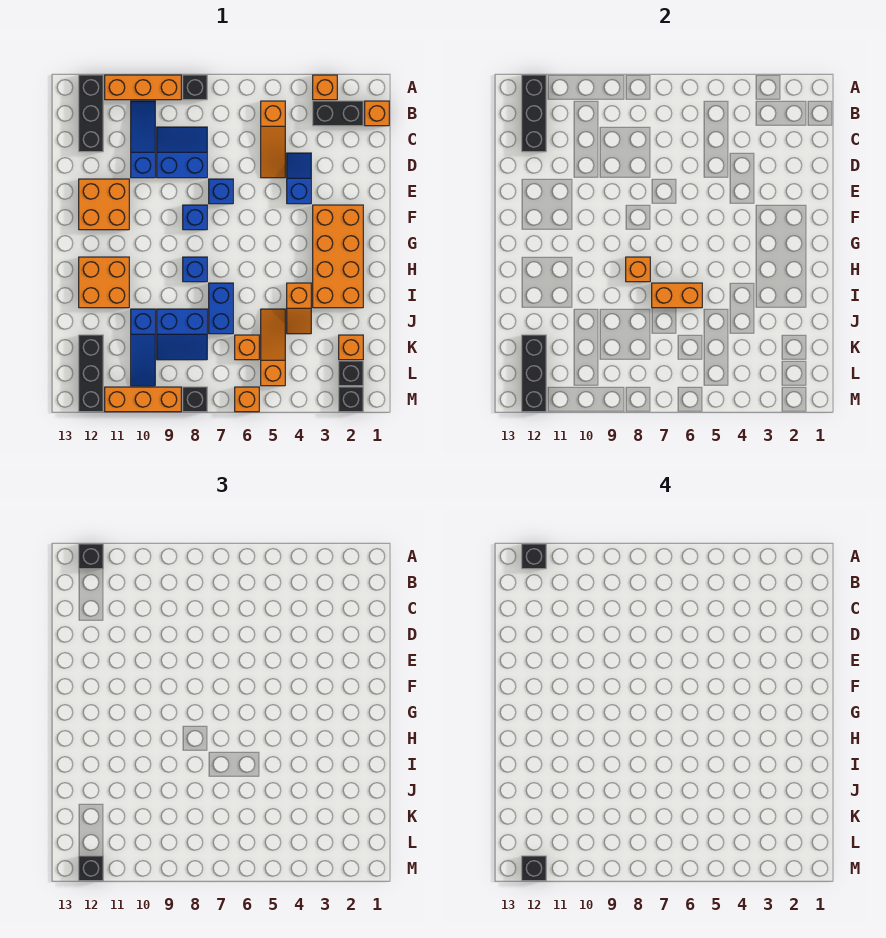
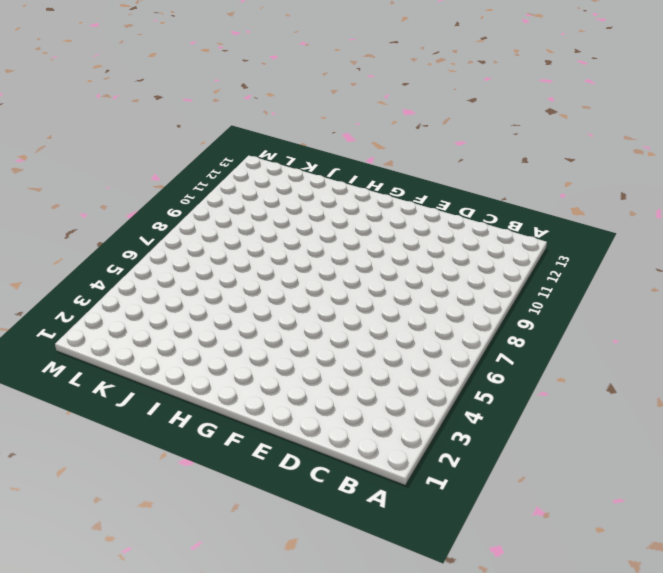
none -> orange 1x1 brick [313,75,337,100]
none -> black 1x1 brick [183,75,207,100]
none -> orange 1x3 brick [105,75,181,100]
none -> black 1x3 brick [79,75,103,152]

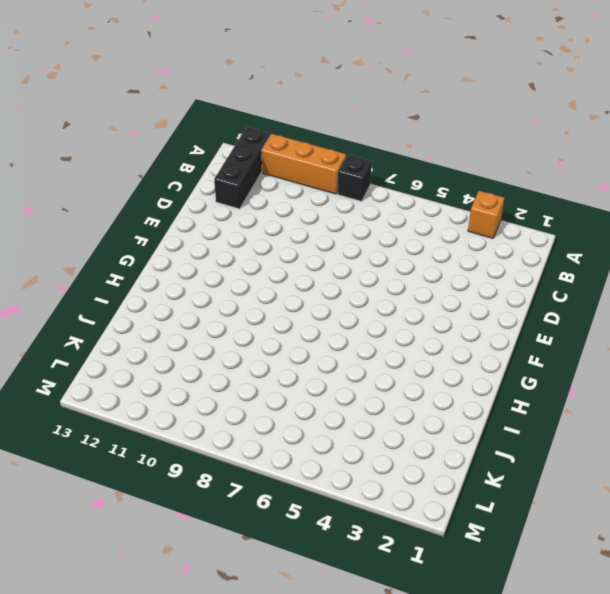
none -> orange 1x1 brick [365,101,389,126]
none -> black 1x2 brick [313,101,363,126]
none -> orange 1x3 slope [261,101,285,178]
none -> blue 1x3 slope [131,101,155,178]

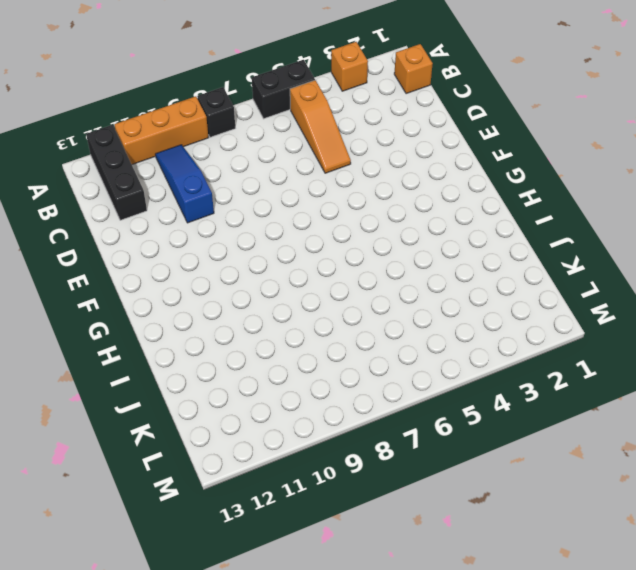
black 1x2 brick [252,60,315,119] -> black 1x2 brick moved to [313,101,363,126]
none -> blue 2x2 slope [157,127,207,178]
none -> blue 1x2 slope [287,153,311,204]
none -> blue 1x1 brick [209,179,233,204]
none -> orange 2x2 brick [79,179,129,230]

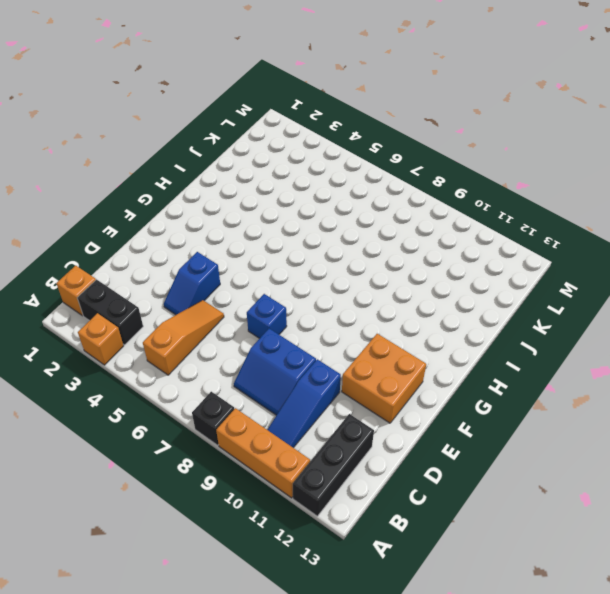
none -> orange 2x4 brick [313,205,363,308]
none -> blue 1x1 brick [183,205,207,230]
none -> blue 1x1 brick [183,257,207,282]
none -> orange 2x2 brick [79,257,129,308]

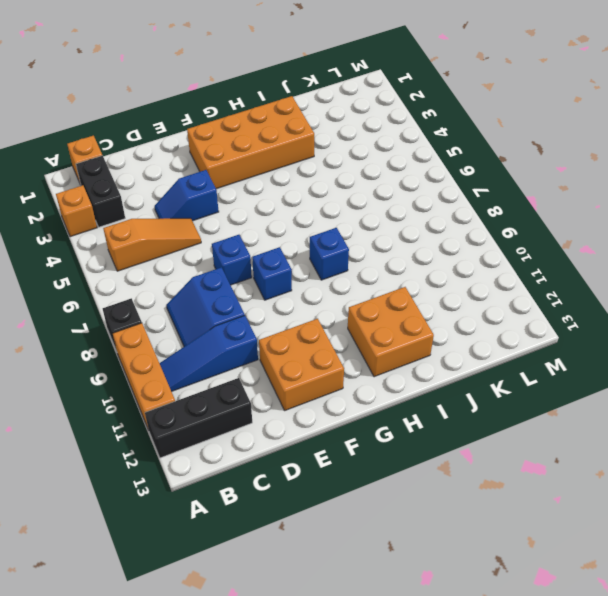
none -> orange 1x2 slope [287,283,311,334]
none -> blue 1x2 brick [209,283,233,334]
none -> orange 1x3 slope [261,309,285,386]
none -> blue 2x2 slope [157,309,207,360]

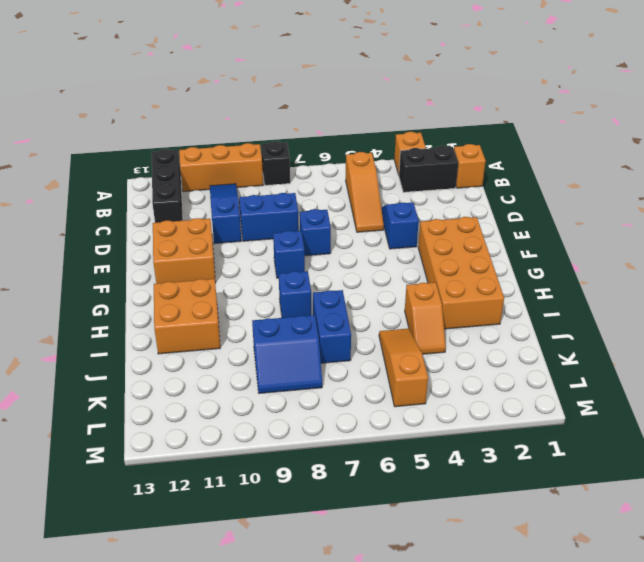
none -> blue 1x3 slope [131,309,155,386]
none -> orange 1x1 brick [339,335,363,360]
none -> orange 1x1 brick [235,335,259,360]
none -> black 1x3 brick [79,335,103,412]

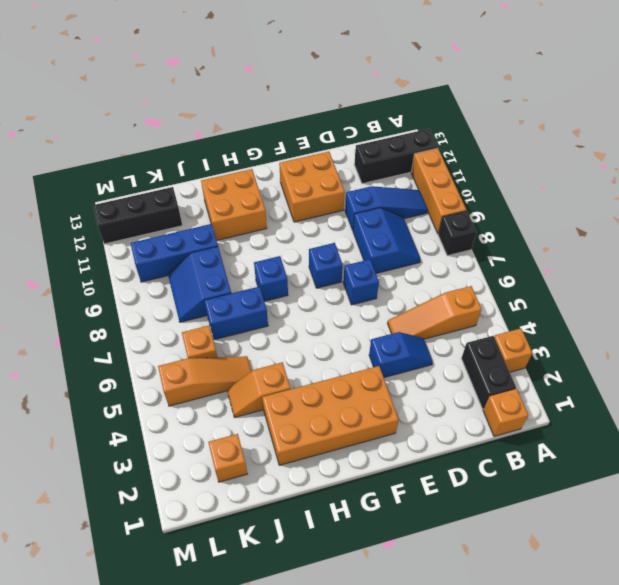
blue 1x3 brick [131,224,218,282] -> blue 1x3 slope [131,309,155,386]
none -> black 1x1 brick [339,361,363,386]
none -> black 1x1 brick [339,387,363,412]
none -> orange 1x1 brick [235,387,259,412]
none -> black 1x1 brick [183,387,207,412]

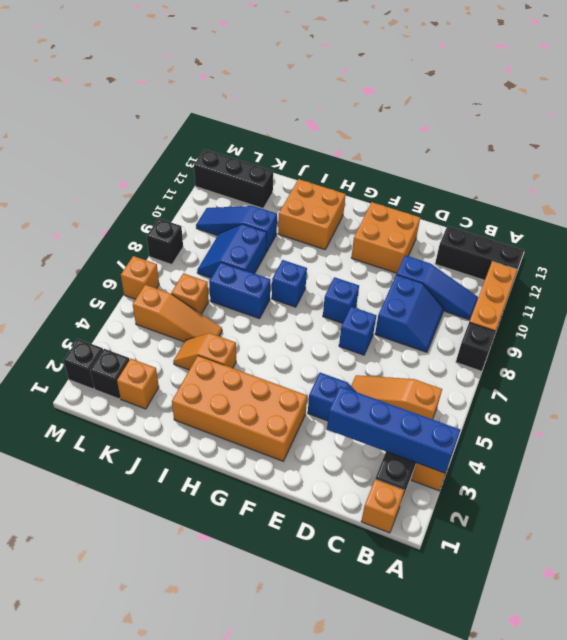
blue 1x4 brick [327,386,460,473] -> none
none -> orange 1x3 brick [105,387,181,412]
none -> black 1x3 brick [522,75,546,152]
none -> orange 1x1 brick [626,257,650,282]
none -> orange 1x2 brick [652,283,702,308]

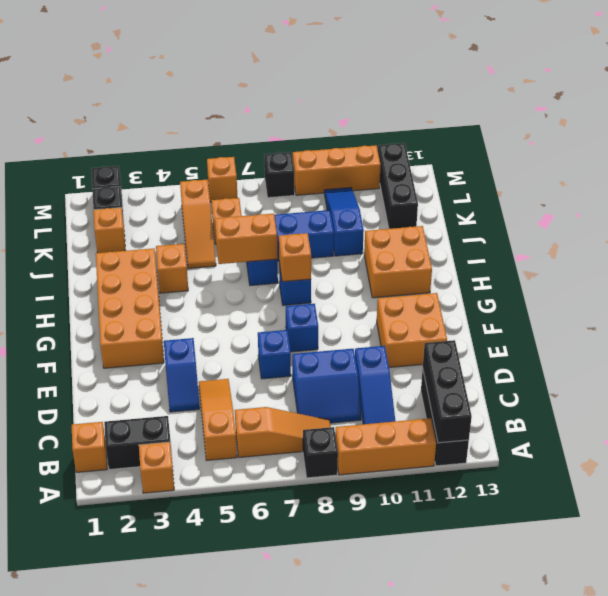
orange 1x3 slope [235,407,331,457] -> none
none -> black 1x3 brick [522,335,546,412]
none -> black 1x1 brick [79,544,103,569]
none -> black 1x1 brick [79,856,103,881]
none -> black 1x1 brick [522,544,546,569]

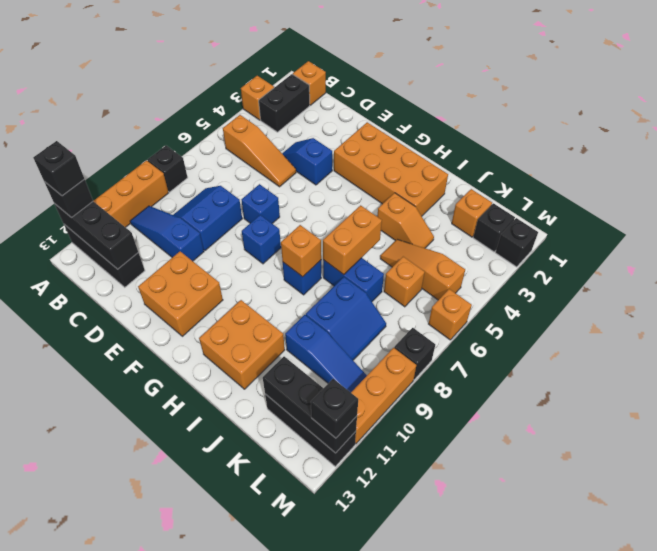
none -> black 1x1 brick [522,856,546,881]

